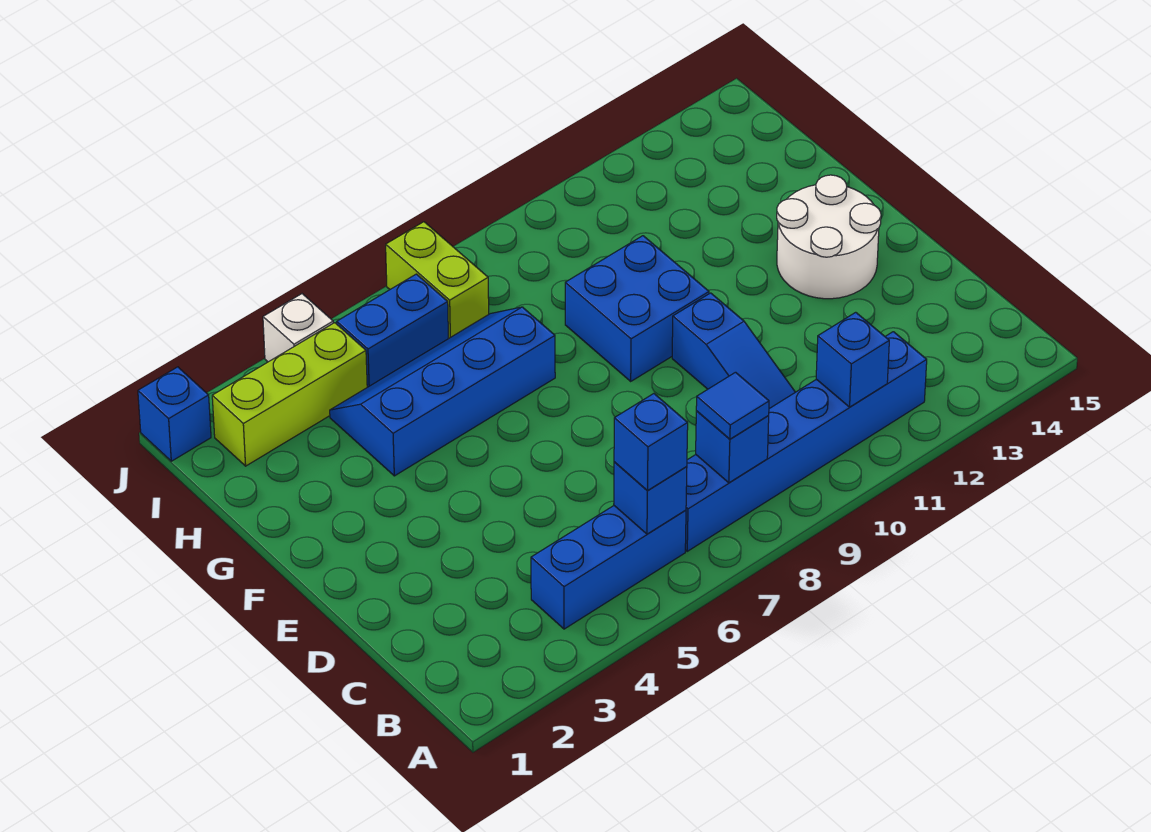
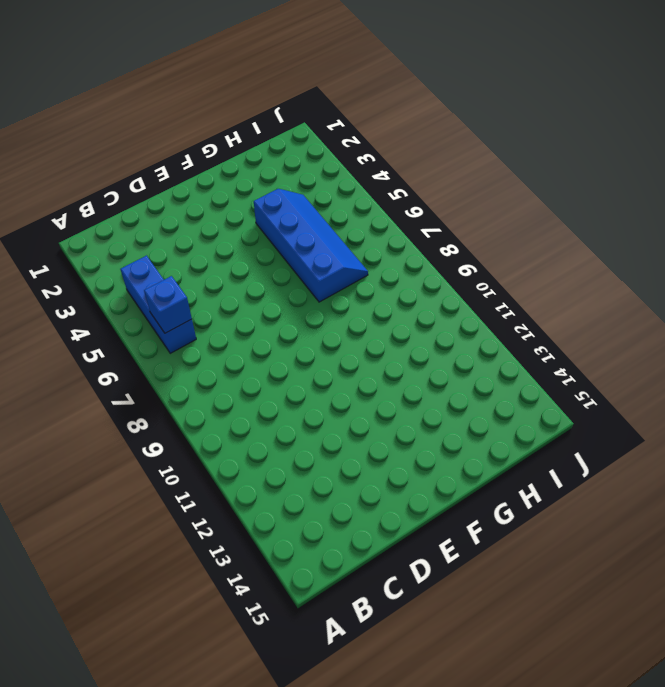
none -> blue 1x6 brick [685,332,927,551]
none -> blue 1x3 slope [672,293,795,409]
none -> white 2x2 round brick [777,175,881,299]

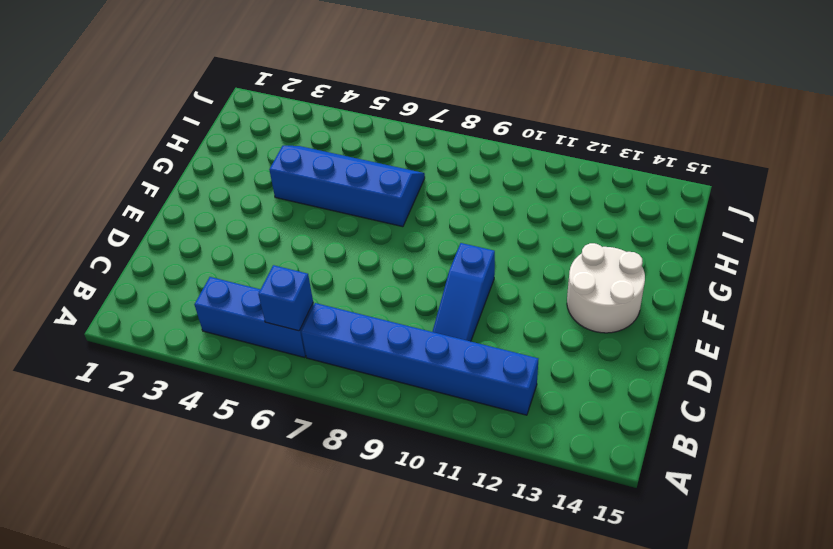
none -> blue 2x2 brick [565,236,709,381]
none -> lime 1x3 brick [212,323,367,466]
none -> blue 1x2 brick [337,274,448,387]

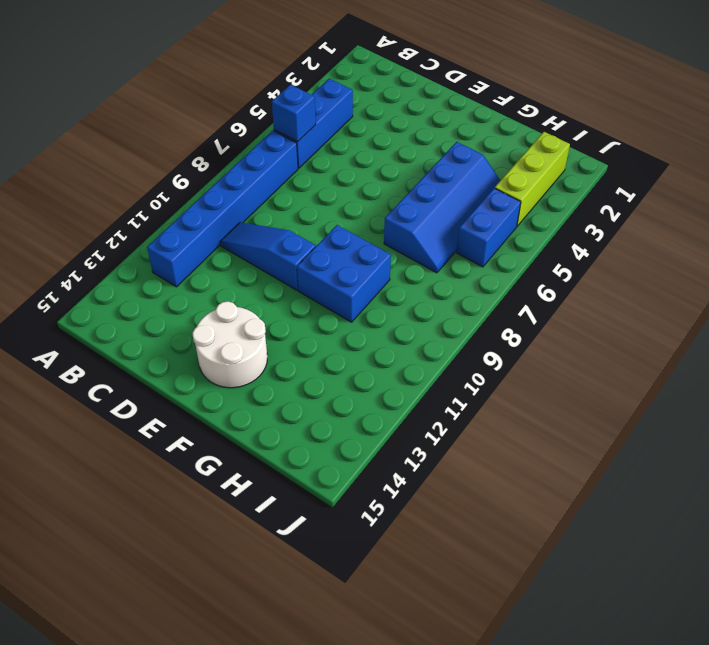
none -> lime 1x2 brick [386,222,489,339]
none -> blue 1x1 brick [138,367,211,461]
none -> white 1x1 brick [263,294,333,362]

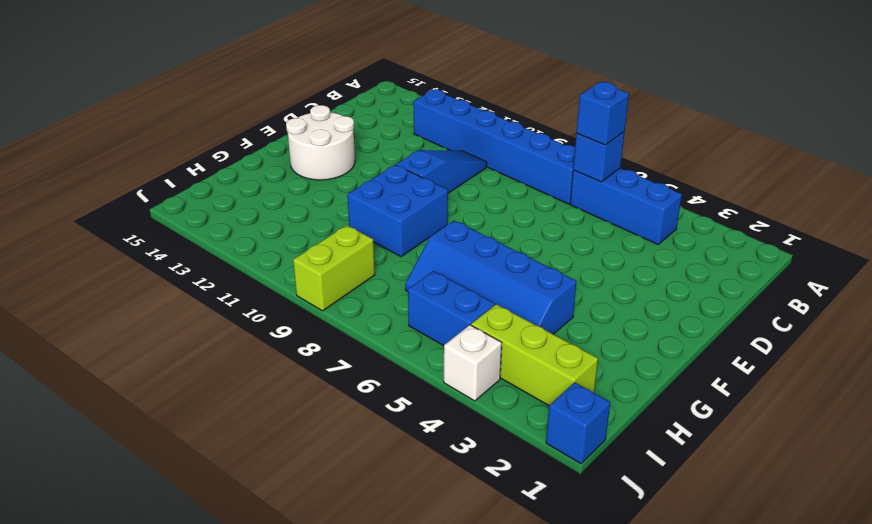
lime 1x2 brick [293,225,375,311] -> lime 1x2 brick moved to [386,222,489,339]
none -> blue 1x1 brick [696,411,769,483]
none -> blue 1x1 brick [816,312,889,407]
none -> blue 1x1 tile [696,372,769,439]

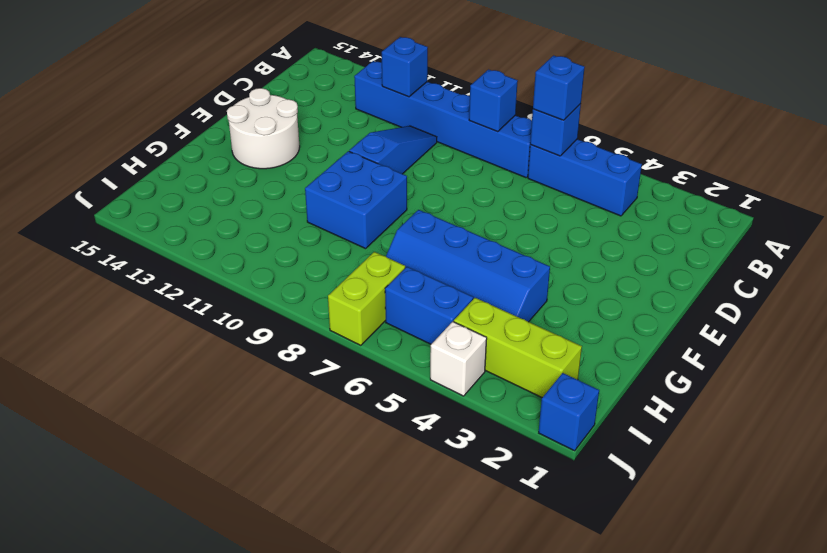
none -> blue 1x1 tile [696,372,769,439]

